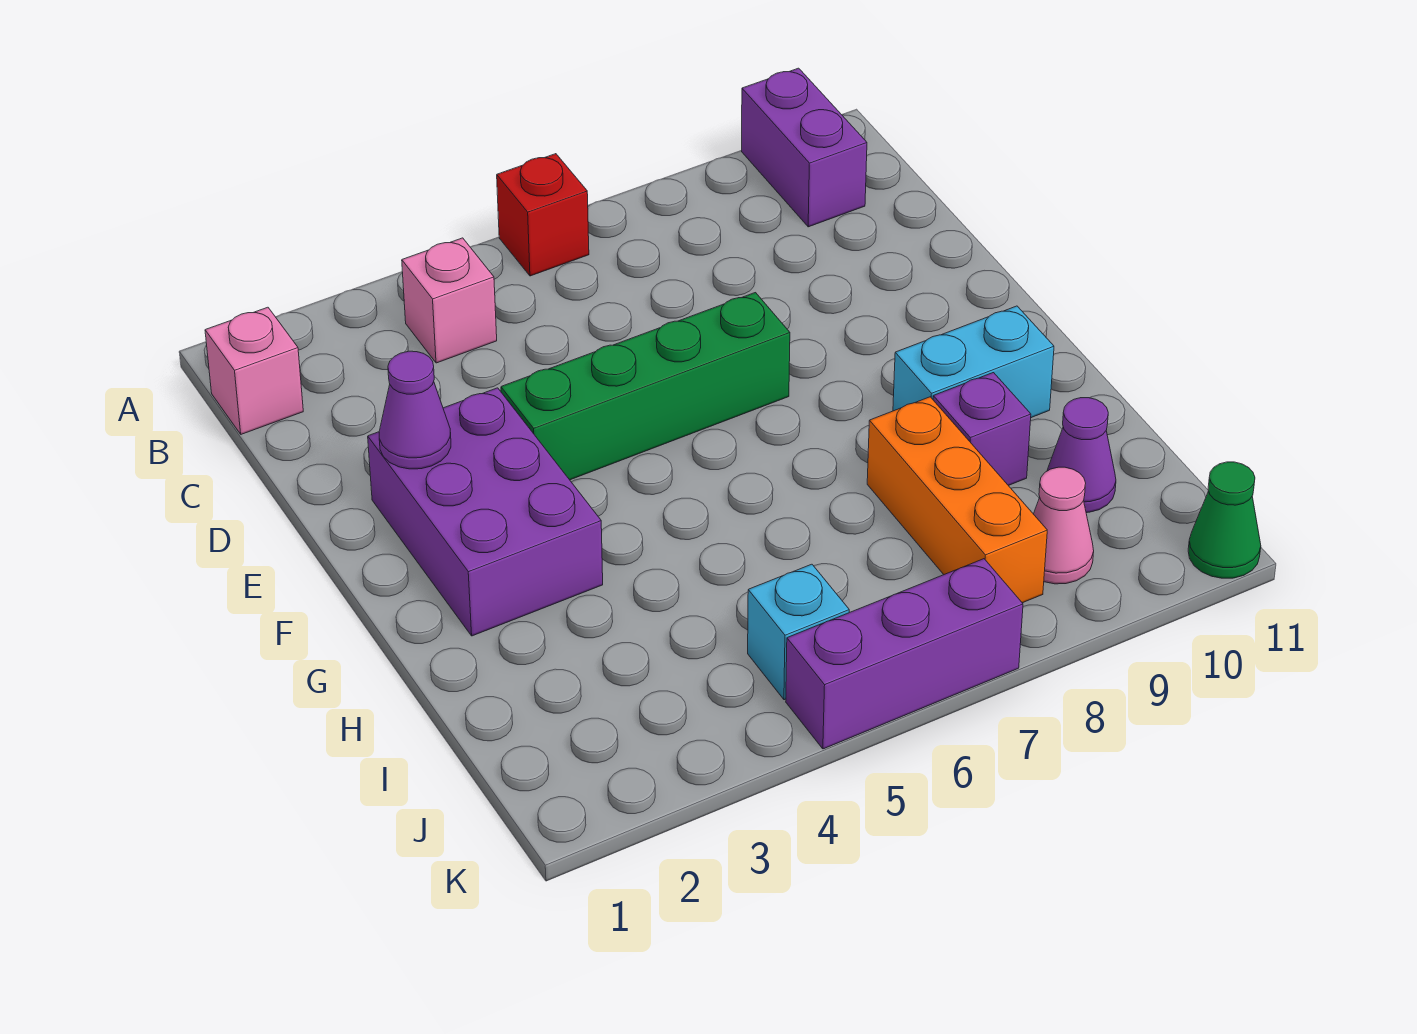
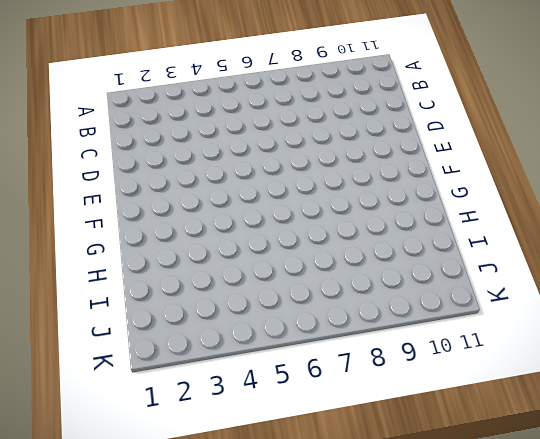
none -> red 1x1 brick [497,154,589,276]
none -> purple 1x2 brick [742,68,867,227]
none -> pink 1x1 brick [205,307,303,434]

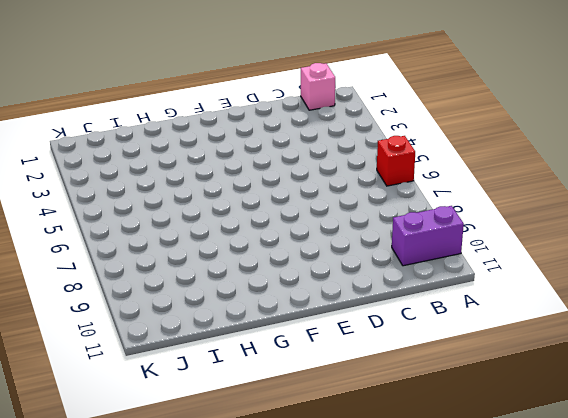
none -> pink 1x1 brick [402,238,497,363]
none -> purple 2x3 brick [368,388,603,636]
none -> green 1x4 brick [501,293,790,480]

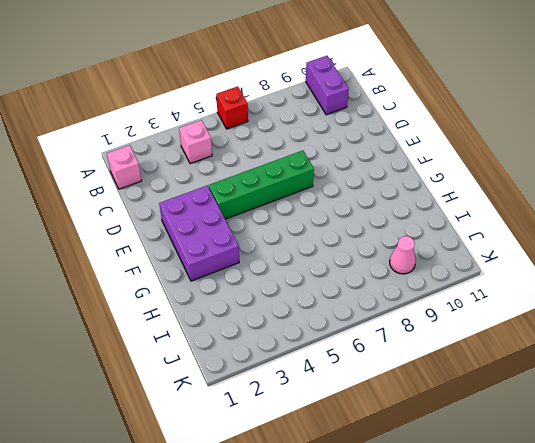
none -> cyan 1x2 brick [893,306,1054,418]
none -> orange 1x3 brick [867,397,1047,603]
none -> purple 1x1 brick [933,373,1031,486]

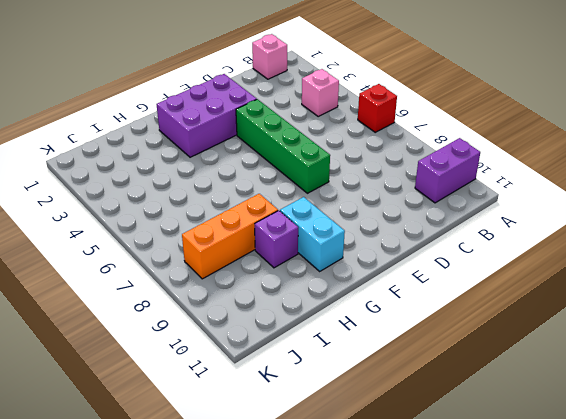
none -> purple 1x1 cone [1047,398,1116,513]
none -> cyan 1x1 brick [748,564,849,700]
none -> pink 1x1 cone [1034,467,1094,584]

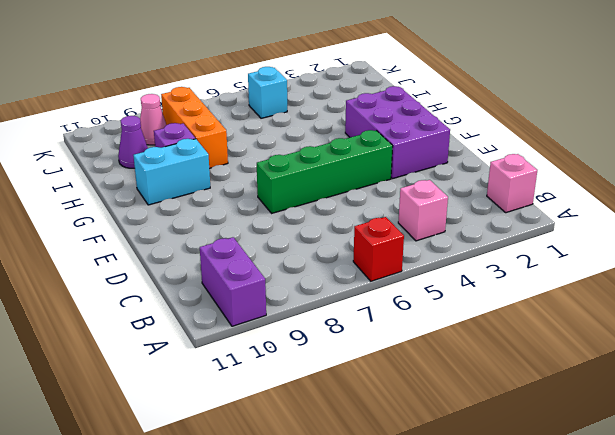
none -> purple 1x3 brick [786,559,1023,749]
none -> green 1x1 cone [1188,462,1261,578]
none -> purple 1x1 cone [379,351,451,469]

